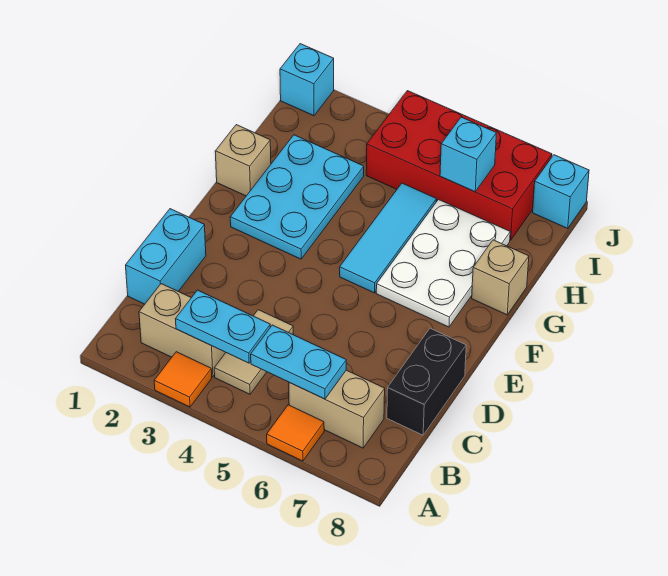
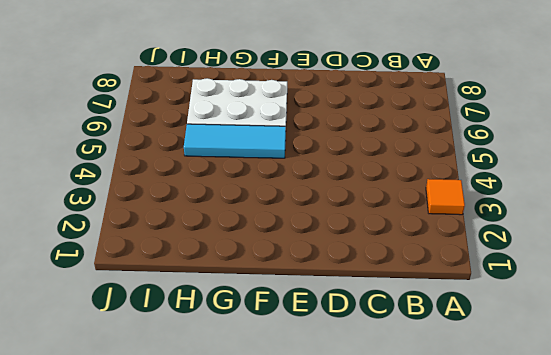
none -> orange 1x1 tile [267,405,324,461]
none -> tan 1x2 brick [139,284,226,377]
none -> tan 1x2 tile [214,310,293,394]

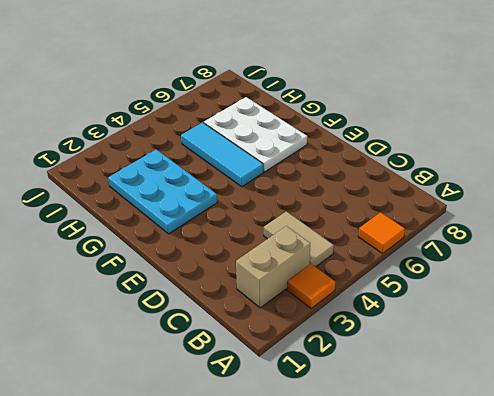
none -> tan 1x2 brick [289,370,385,448]
none -> cyan 1x2 brick [126,209,206,304]
none -> black 1x2 brick [387,328,466,435]

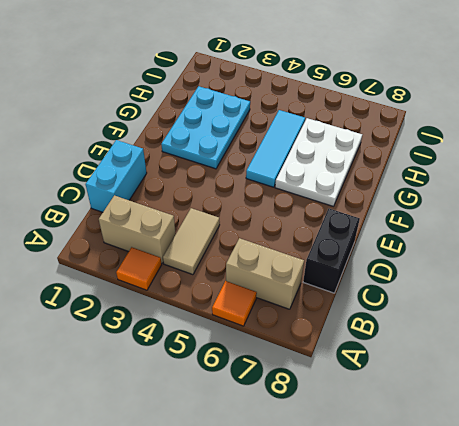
none -> tan 1x1 brick [215,125,271,196]
none -> tan 1x1 brick [472,240,529,315]
none -> red 2x4 brick [366,91,552,240]

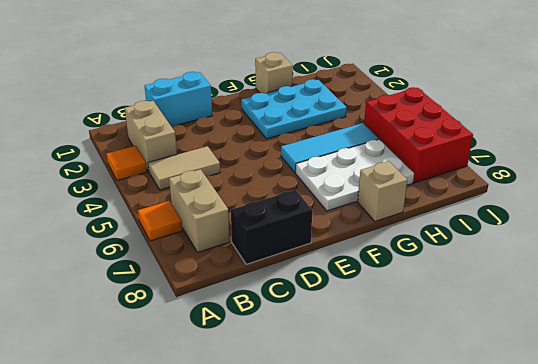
red 2x3 brick [364,87,473,183] -> red 2x4 brick [366,91,552,240]
none -> cyan 1x1 brick [280,44,334,116]
none -> cyan 1x1 brick [533,155,589,228]
none -> cyan 1x2 plate [176,290,270,363]

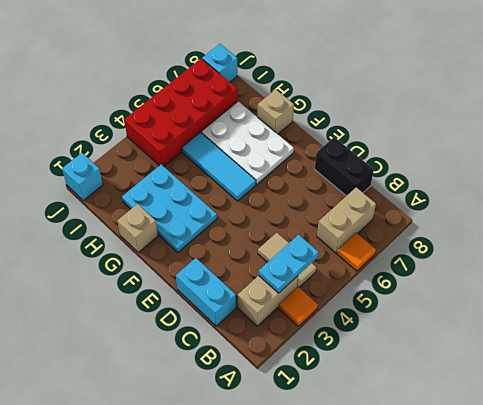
none -> cyan 1x2 plate [251,325,346,399]
none -> cyan 1x1 brick [440,117,497,192]

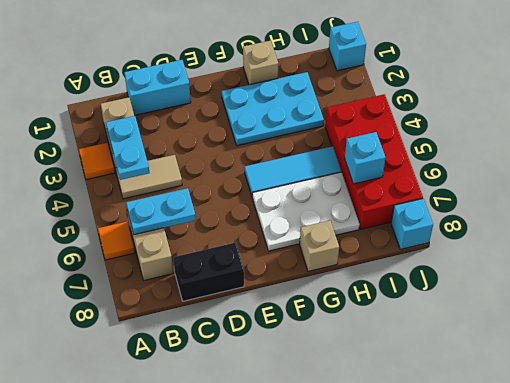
cyan 1x2 plate [126,188,196,235] -> cyan 1x2 plate turned to [251,325,346,399]

